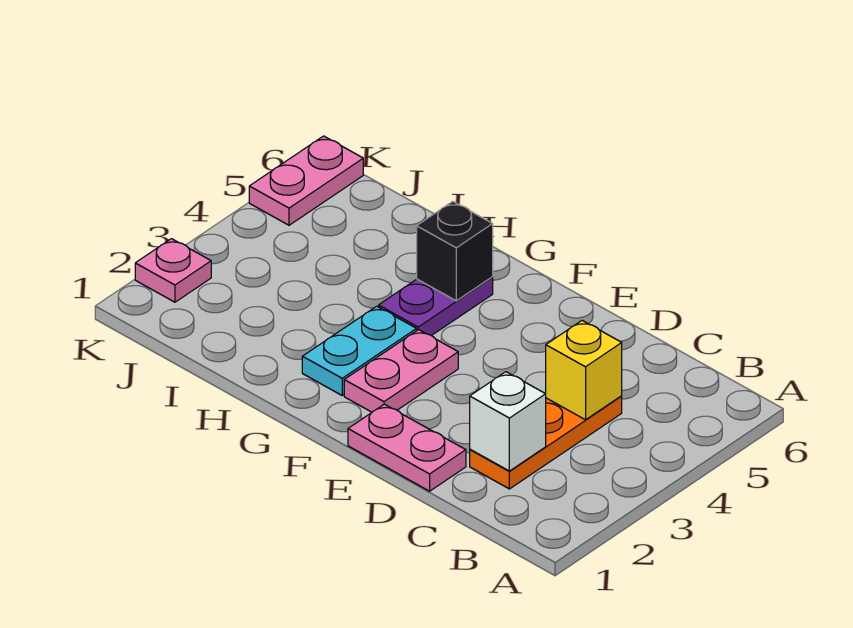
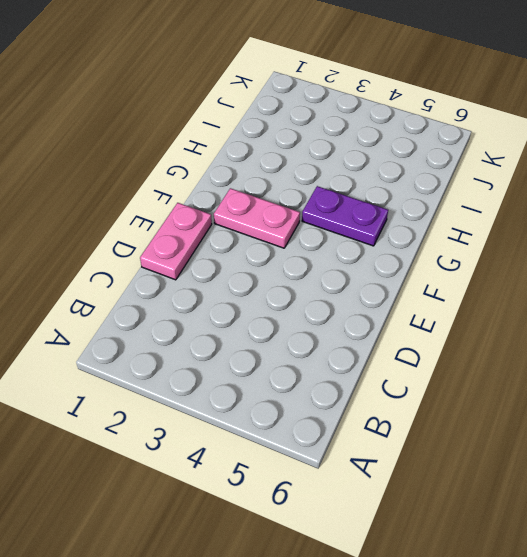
none -> orange 1x3 plate [470,396,622,489]
none -> cyan 1x2 plate [302,306,416,395]

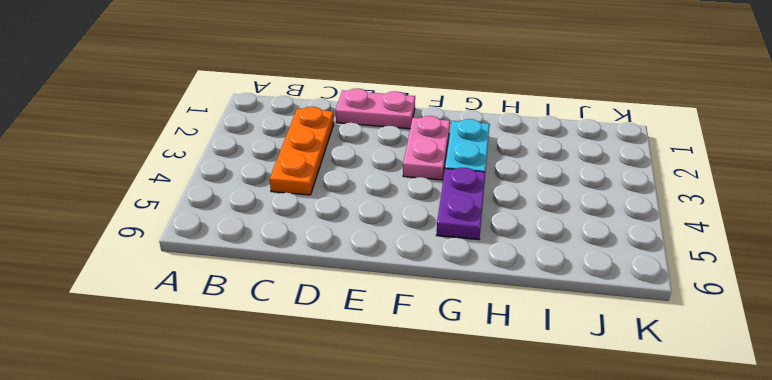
none -> pink 1x1 plate [135,239,211,302]
none -> pink 1x2 plate [249,136,363,225]

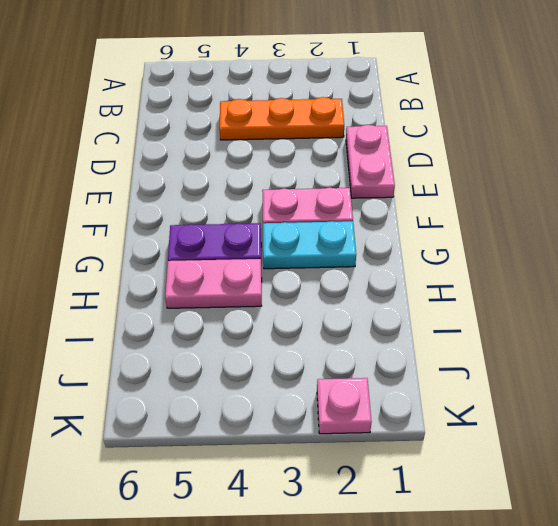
pink 1x2 plate [165,259,262,308] -> pink 1x2 plate moved to [249,136,363,225]
none -> white 1x1 brick [470,372,546,471]
none -> yellow 1x1 brick [546,321,622,420]

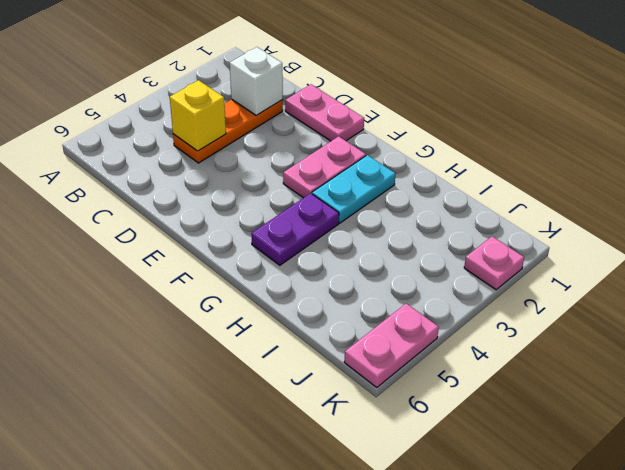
none -> black 1x1 brick [417,202,493,301]

